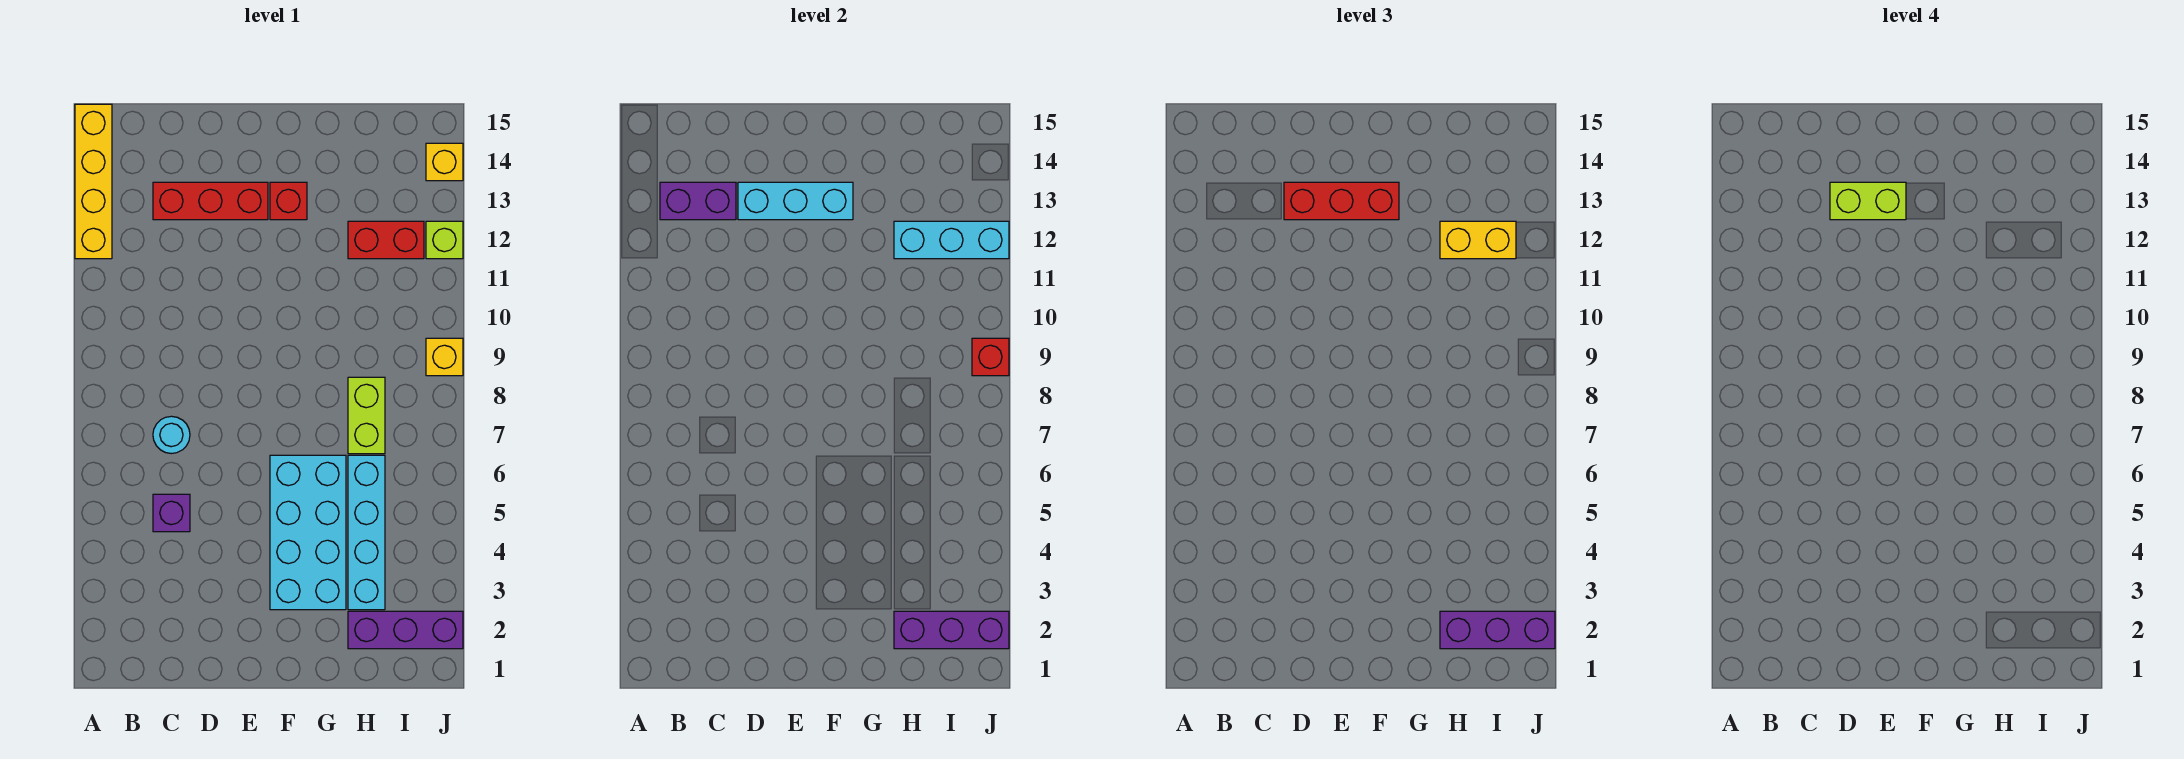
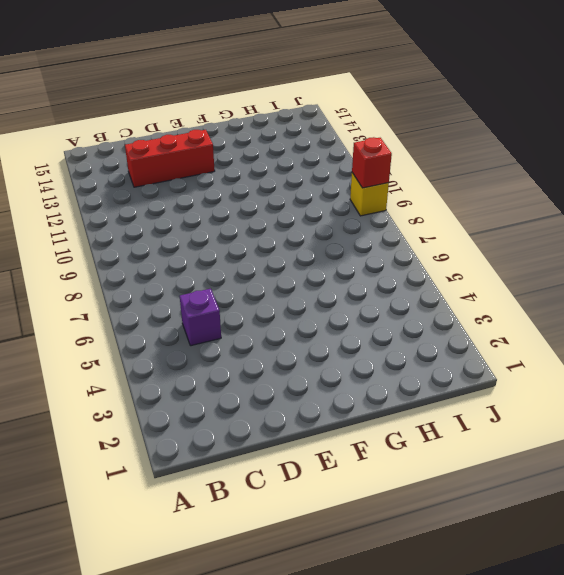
none -> yellow 1x4 brick [75,104,112,259]
none -> cyan 1x1 round brick [153,416,190,454]
none -> cyan 2x4 brick [270,455,346,610]

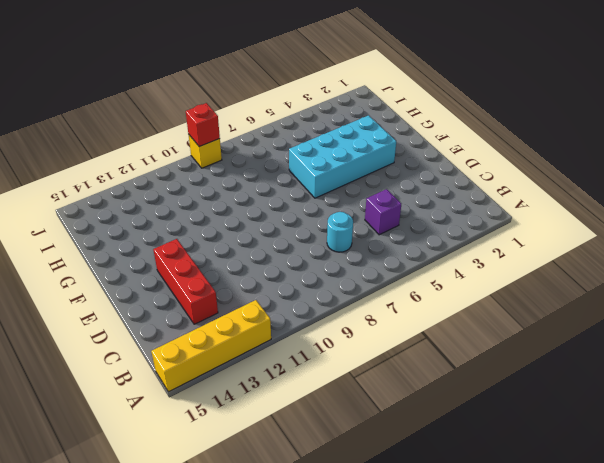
none -> red 1x1 brick [270,182,307,220]
none -> purple 1x3 brick [348,611,463,649]
none -> cyan 1x4 brick [348,455,385,610]

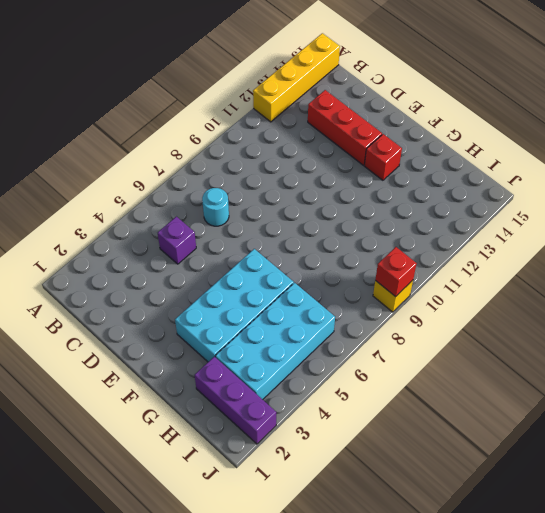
cyan 2x4 brick [215,283,335,400] -> cyan 1x4 brick [348,455,385,610]
none -> lime 1x2 brick [348,377,385,454]
none -> red 1x2 brick [348,221,424,259]
none -> lime 1x1 brick [426,221,463,259]

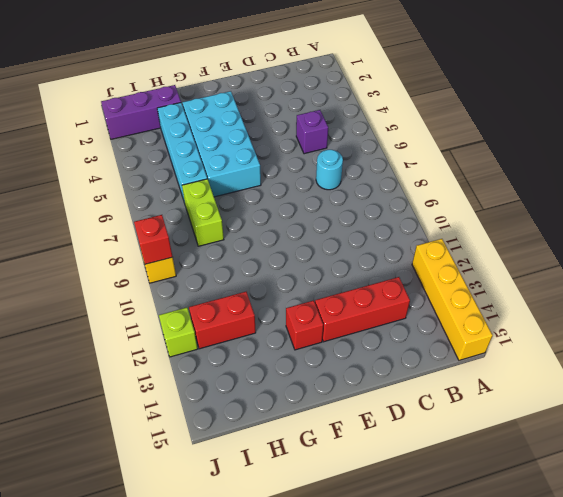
none -> yellow 1x1 brick [426,143,463,181]
none -> purple 1x2 brick [660,182,736,220]
none -> cyan 1x3 brick [738,182,853,220]

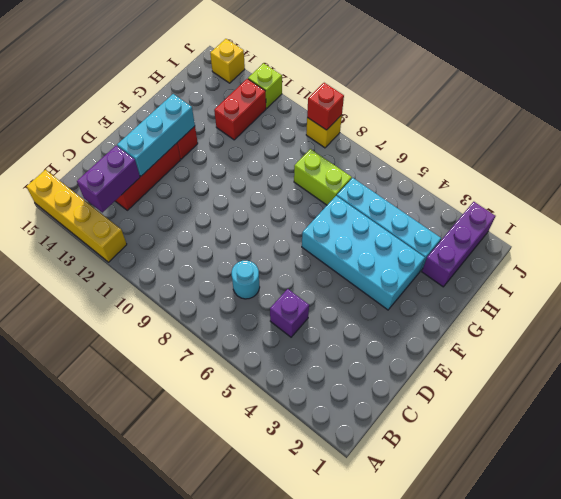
none -> purple 1x3 brick [894,611,1009,649]
none -> cyan 1x3 brick [894,221,1009,259]
none -> red 1x3 brick [1284,182,1399,220]

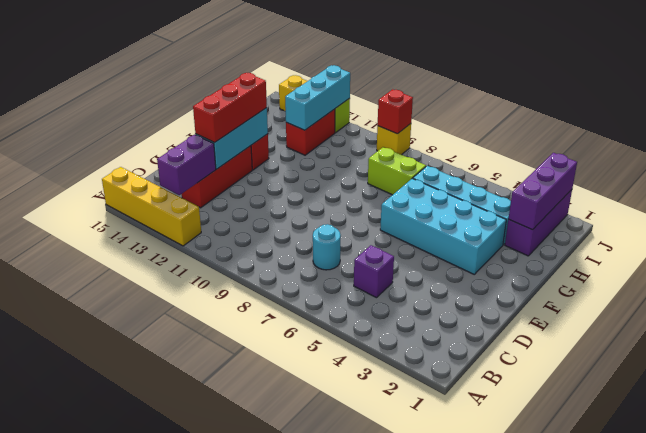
none -> purple 1x3 brick [1440,611,1555,649]
none -> yellow 1x2 brick [1440,221,1516,259]
none -> lime 1x2 brick [1830,182,1906,220]

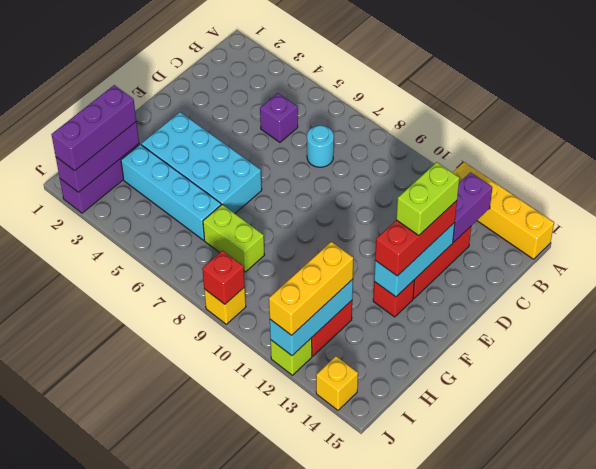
yellow 1x3 brick [269,242,353,335] -> yellow 1x2 brick [1440,221,1516,259]

